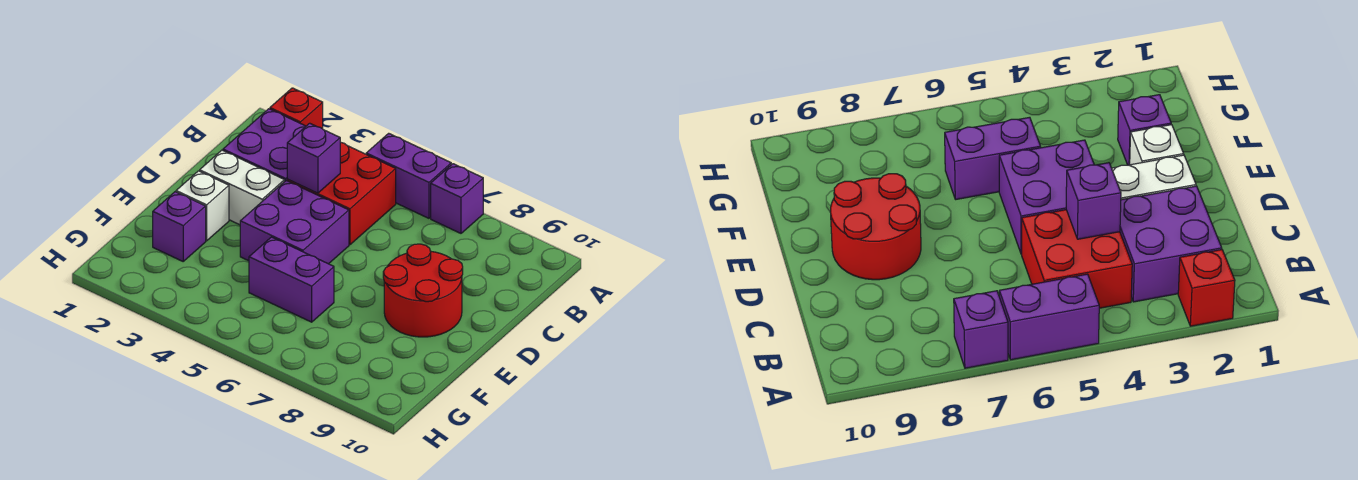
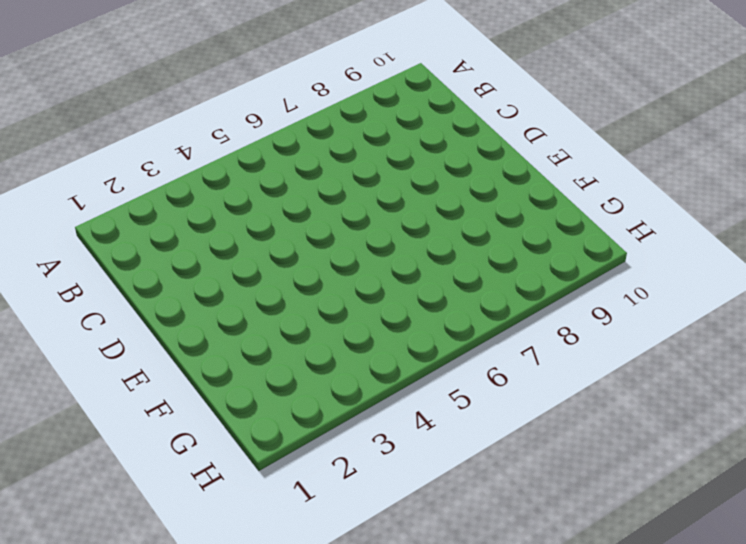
none -> red 1x1 brick [270,88,323,129]
none -> purple 1x2 brick [366,133,451,218]
none -> purple 1x1 brick [431,164,483,233]

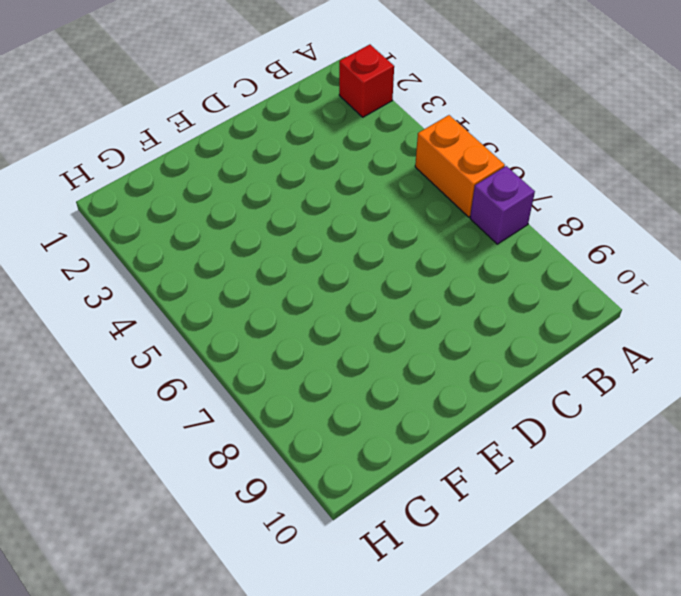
orange 1x2 brick [415,115,505,217] -> purple 1x2 brick [366,133,451,218]
none -> purple 2x2 brick [223,109,306,181]
none -> red 2x2 brick [287,142,396,245]
none -> white 1x2 brick [200,150,285,225]

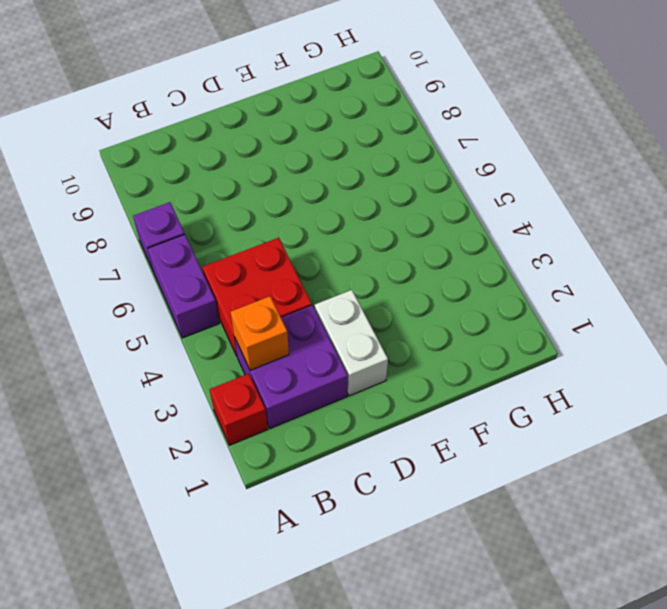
orange 1x1 brick [231,296,289,370] -> none
none -> purple 2x2 brick [240,181,349,264]
none -> red 2x2 round brick [383,244,463,337]
none -> white 1x1 brick [176,171,229,241]

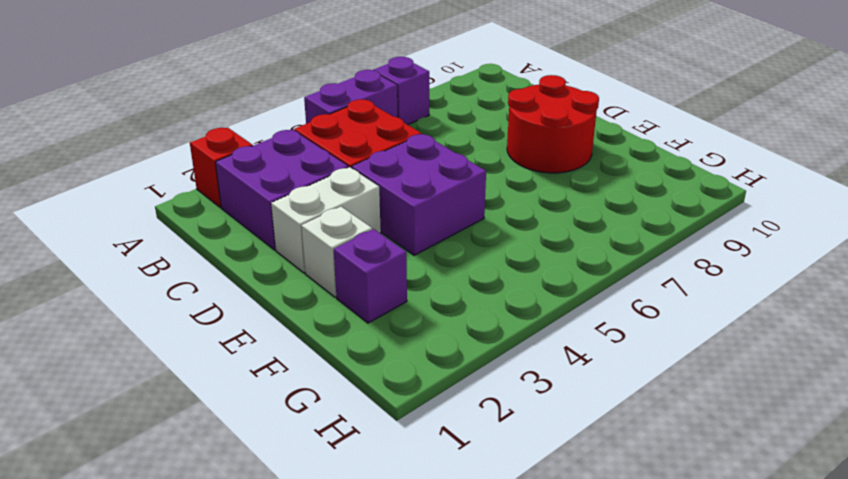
none -> purple 1x2 brick [249,237,334,322]
none -> purple 1x1 brick [287,123,340,193]

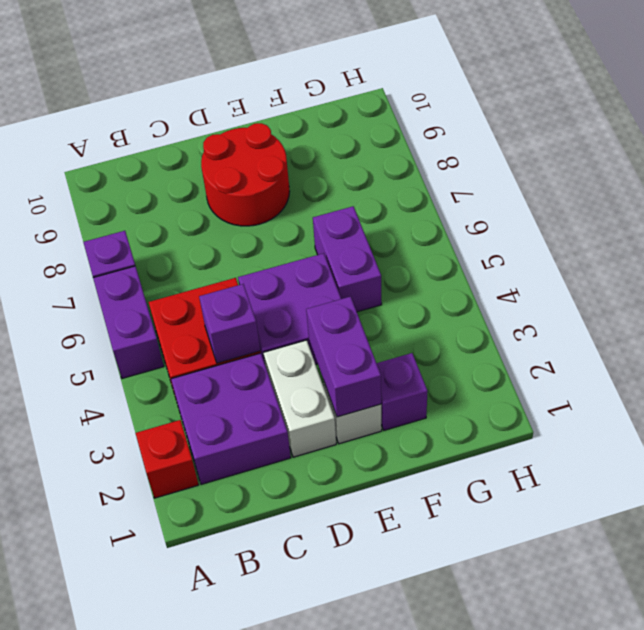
purple 1x2 brick [306,297,381,417] -> none

